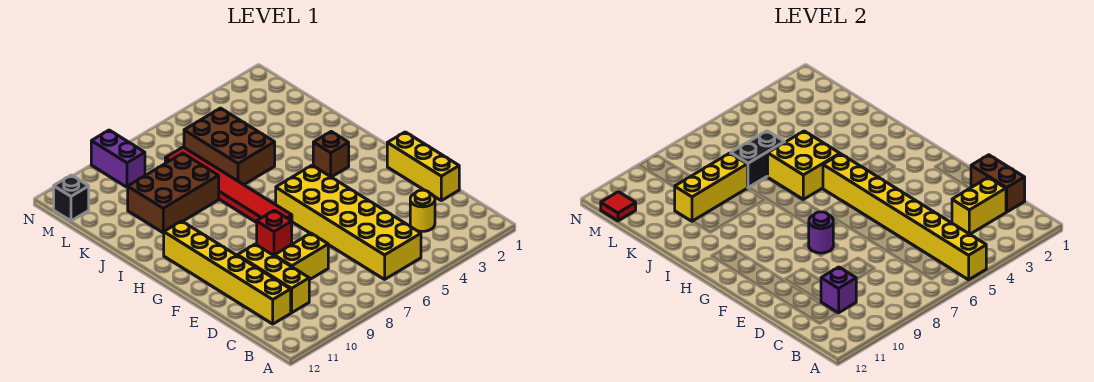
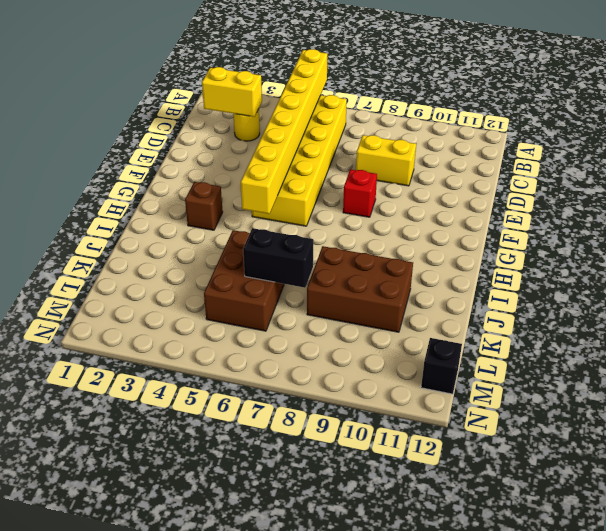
none -> yellow 1x3 brick [237,244,309,313]
none -> yellow 1x6 brick [164,221,291,324]
none -> yellow 1x3 brick [387,132,459,201]

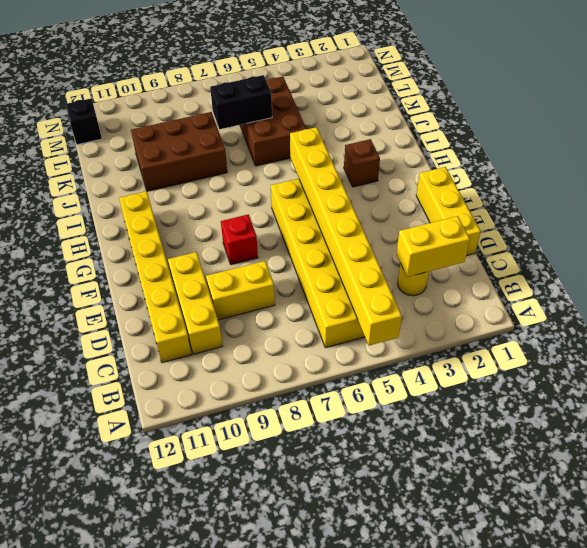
none -> red 1x6 tile [165,147,292,223]
none -> purple 1x2 brick [91,130,145,187]
none -> brown 1x2 brick [971,155,1025,212]

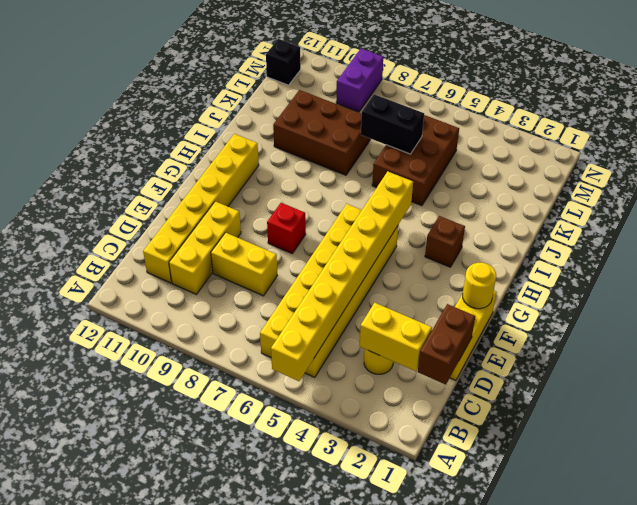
yellow 1x1 round brick [463,263,496,309] -> none
none -> red 1x6 tile [165,147,292,223]
none -> purple 1x1 brick [821,267,856,313]
none -> purple 1x1 round brick [809,212,833,253]

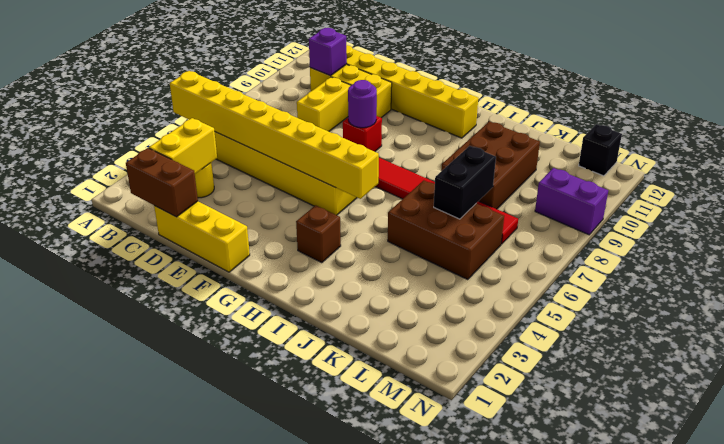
none -> yellow 2x2 brick [767,131,840,199]
none -> yellow 1x3 brick [675,153,747,221]
none -> red 1x1 tile [601,192,636,221]

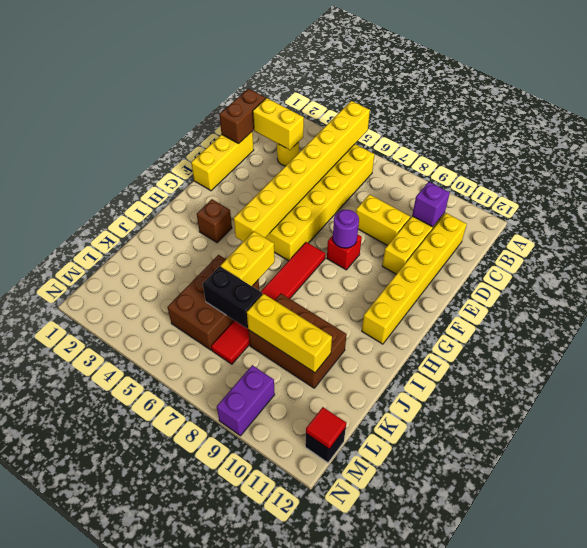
yellow 1x2 brick [221,231,275,286] -> yellow 2x2 brick [767,131,840,199]

